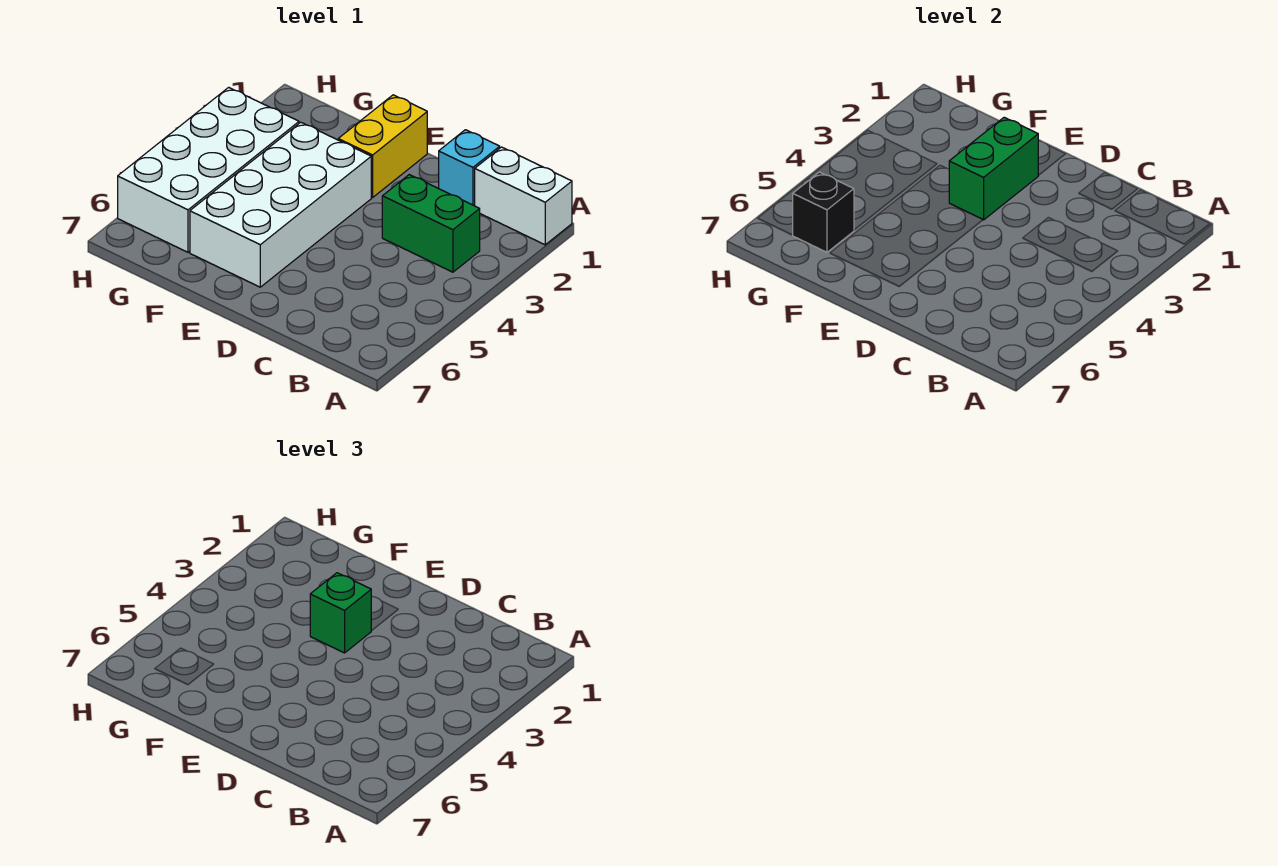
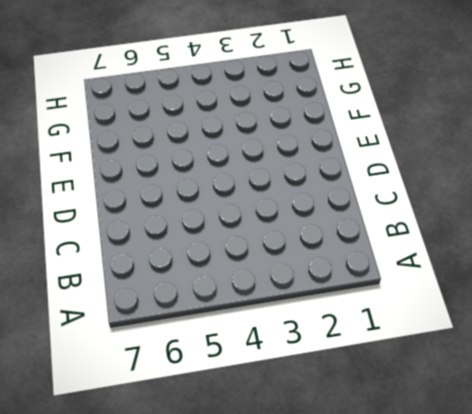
none -> white 1x2 brick [475,147,572,245]
none -> green 1x2 brick [382,175,480,272]

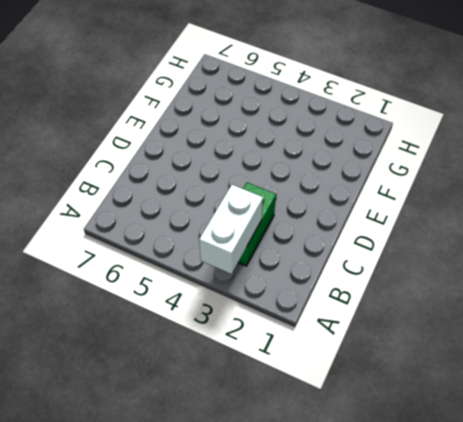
white 1x2 brick [199,185,263,274] -> white 1x2 brick moved to [475,147,572,245]
none -> cyan 1x1 brick [439,130,500,206]
none -> yellow 1x2 brick [338,95,427,197]

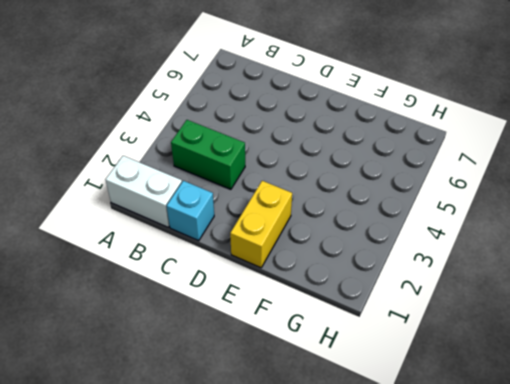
none -> white 2x4 brick [190,122,371,287]
none -> white 2x4 brick [118,87,299,252]

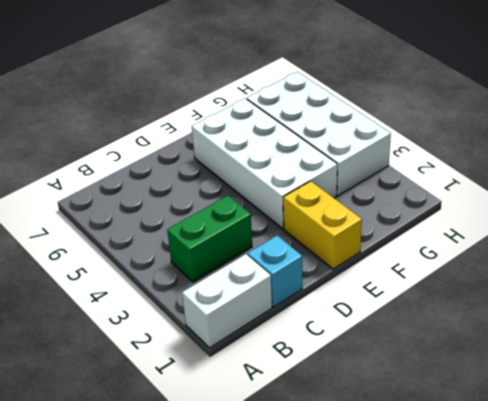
none -> green 1x2 brick [949,117,1038,220]
none -> black 1x1 brick [793,172,854,252]

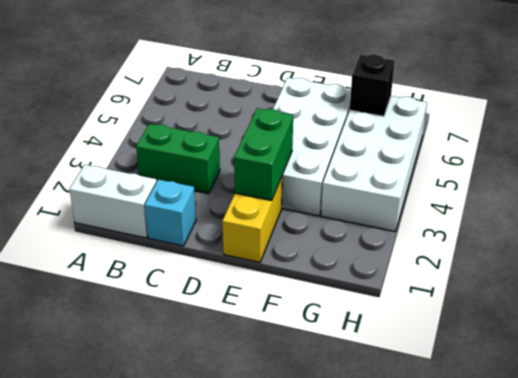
none -> green 1x1 brick [310,573,371,653]

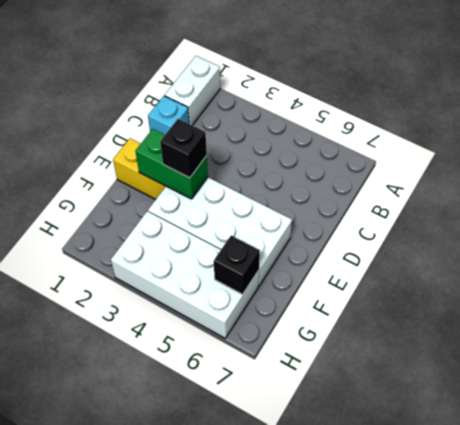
black 1x1 brick [160,119,207,178] -> green 1x1 brick [310,573,371,653]
none -> green 1x2 brick [382,175,480,272]

